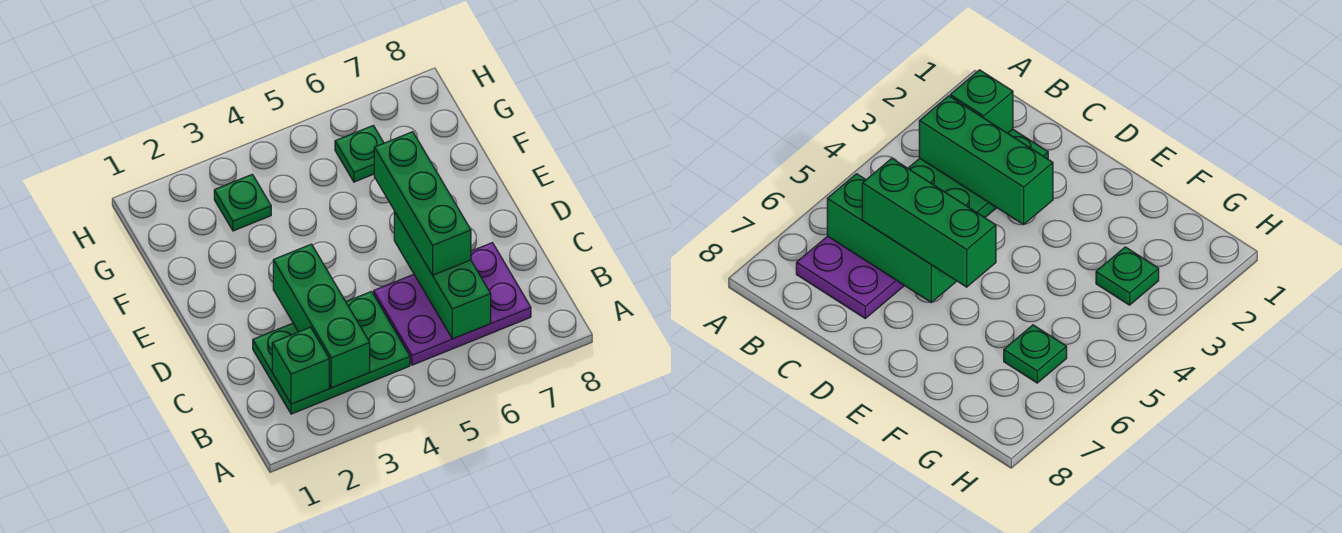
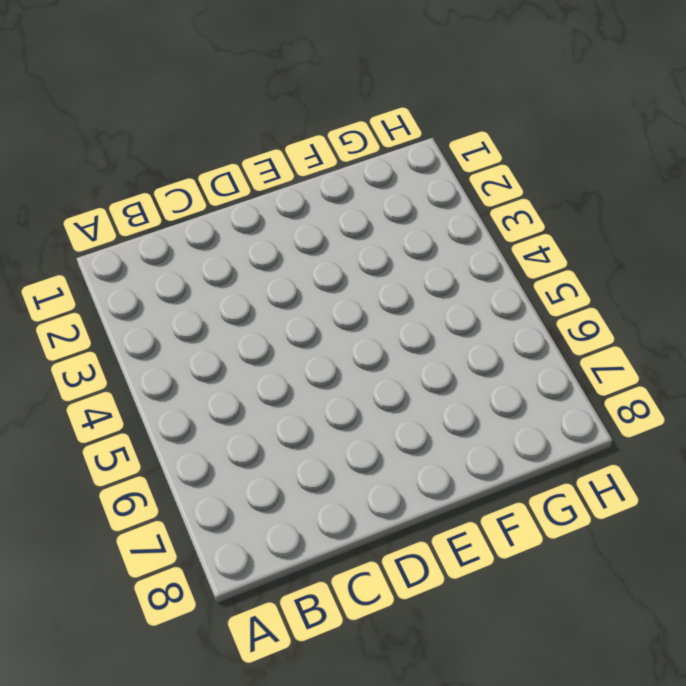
none -> green 2x3 plate [253,291,410,414]
none -> purple 2x3 plate [374,243,531,365]

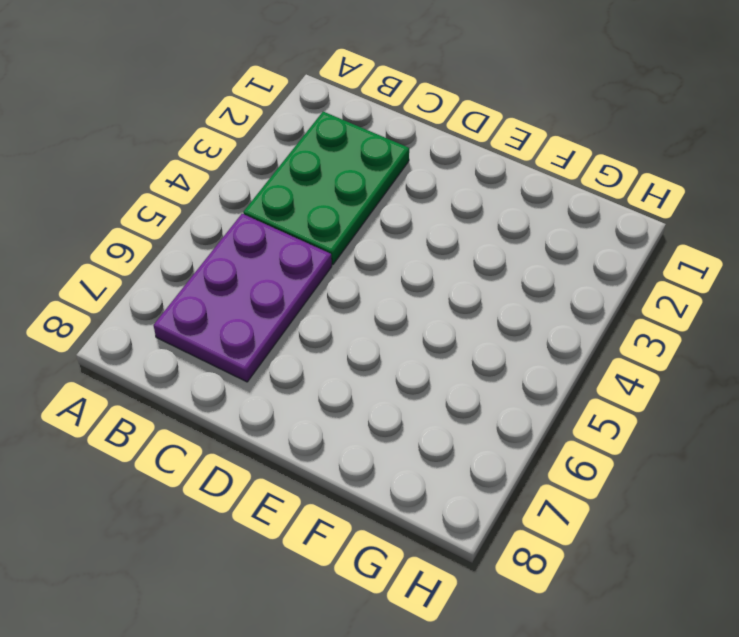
none -> green 1x1 plate [214,174,271,231]
none -> green 1x1 plate [335,126,384,182]

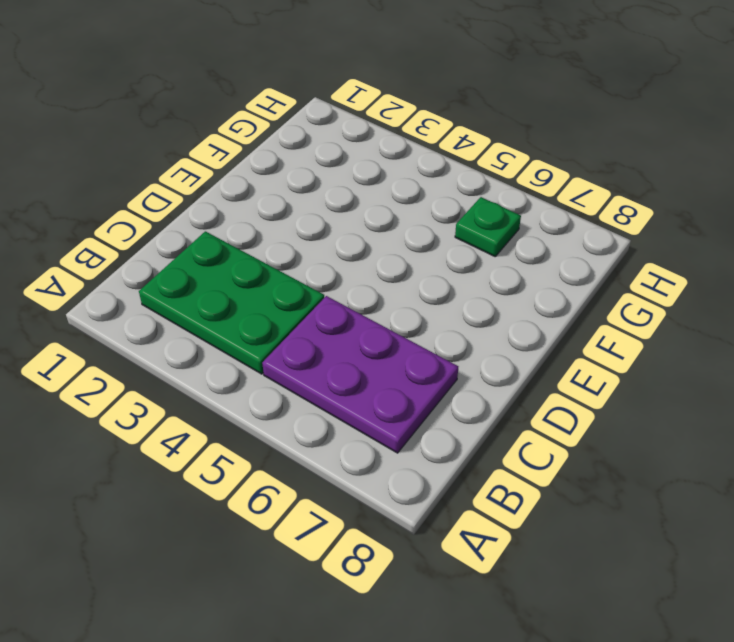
none -> green 1x1 plate [214,174,271,231]
none -> green 1x1 brick [272,327,329,404]

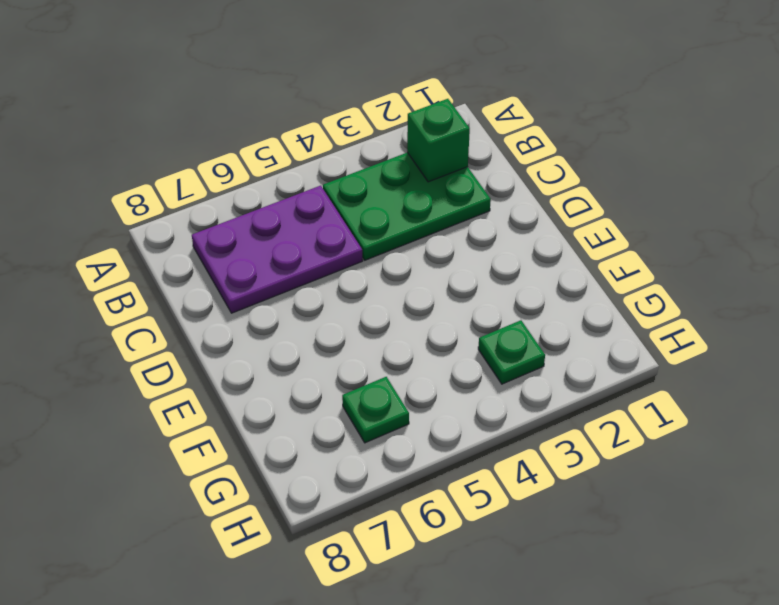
none -> green 1x3 brick [273,244,370,388]
none -> green 1x3 brick [394,211,491,339]

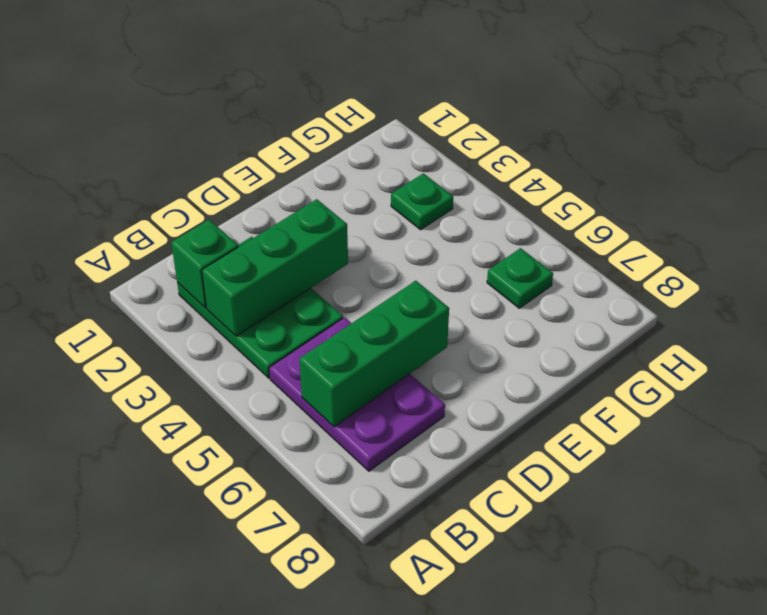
none -> green 1x3 brick [374,132,471,275]

